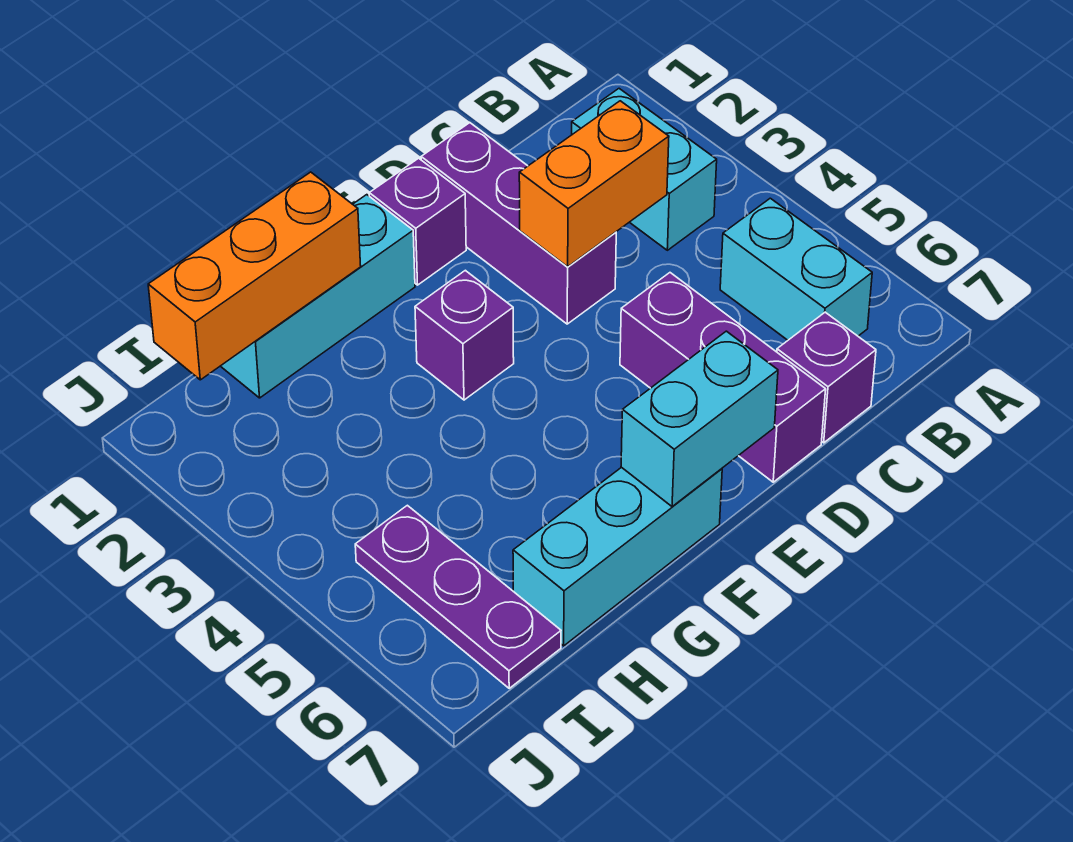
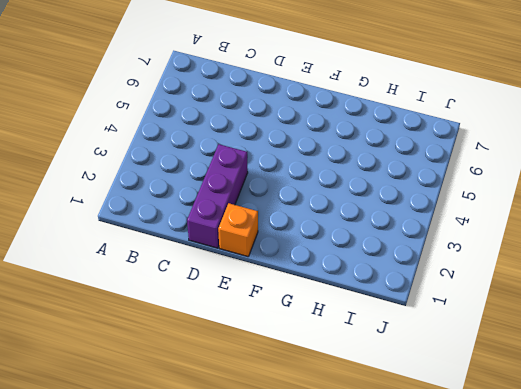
orange 1x1 brick [218,203,258,257] -> purple 1x1 brick [369,158,466,285]
none -> cyan 1x2 brick [572,89,717,250]
none -> cyan 1x2 brick [720,198,872,340]
none -> purple 1x1 brick [777,312,876,443]

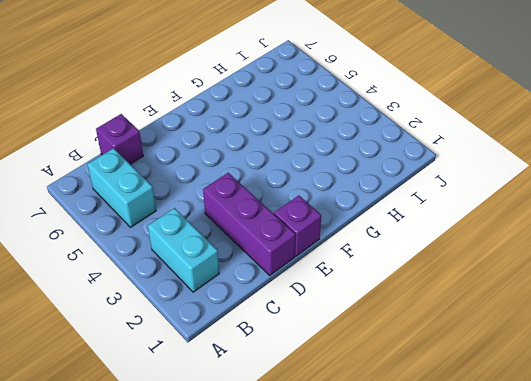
none -> purple 1x3 brick [620,273,826,482]
none -> cyan 1x3 brick [221,195,415,398]
none -> purple 1x1 brick [415,270,514,400]

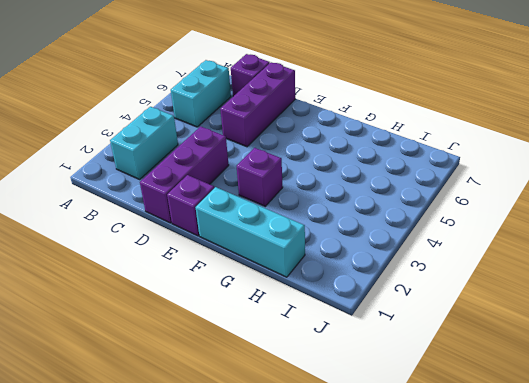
none -> cyan 1x3 brick [513,467,722,646]
none -> purple 1x3 plate [355,505,561,688]
none -> orange 1x2 brick [519,101,669,267]

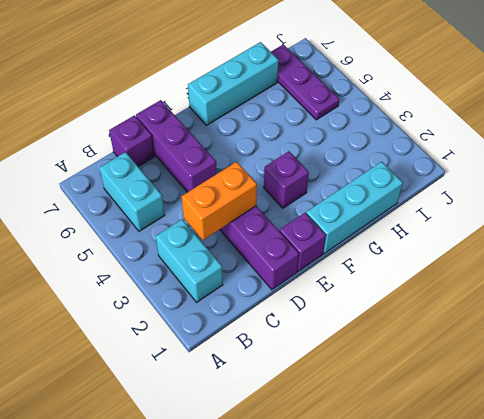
none -> cyan 1x2 brick [621,331,778,507]
none -> orange 1x3 brick [148,172,361,380]

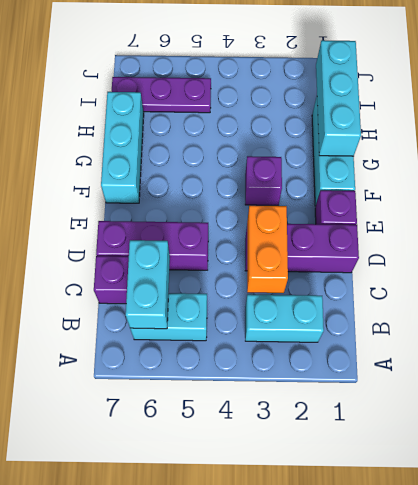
cyan 1x2 brick [126,240,170,329] -> cyan 1x2 brick moved to [621,331,778,507]
cyan 1x3 brick [316,40,361,156] -> orange 1x3 brick [148,172,361,380]

